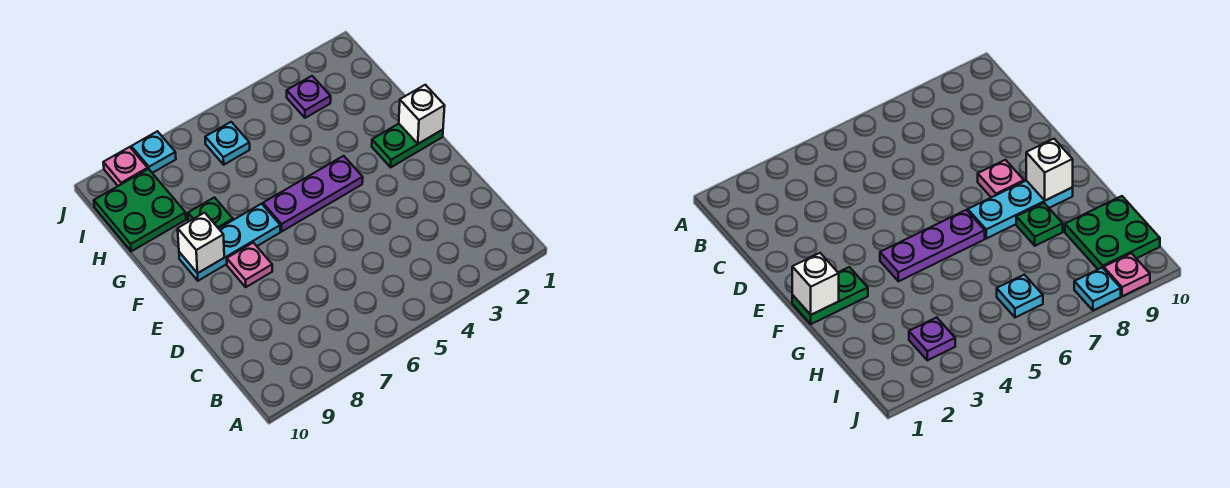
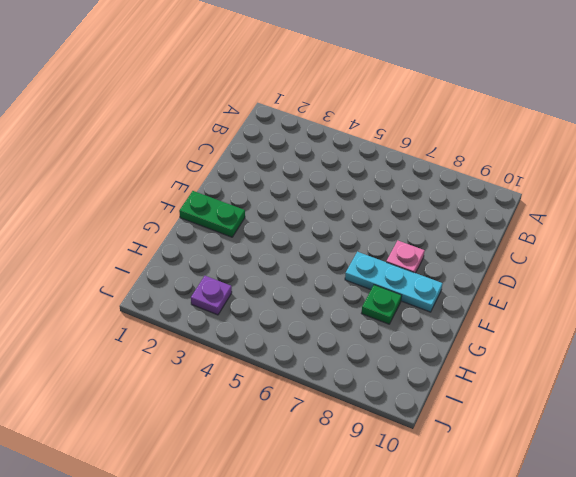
none -> purple 1x3 plate [263,156,363,231]
none -> green 2x2 plate [94,169,186,251]
none -> cyan 1x1 plate [205,122,250,165]

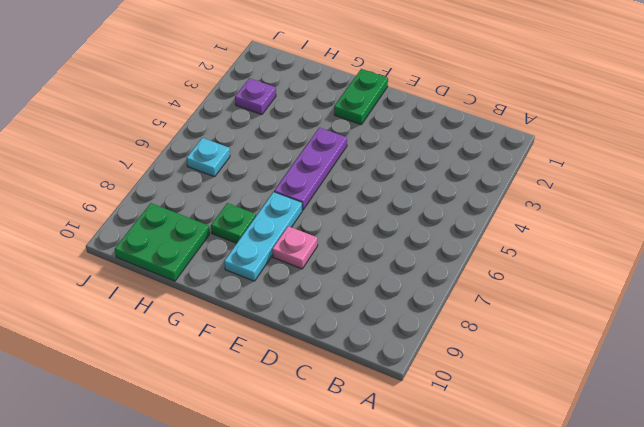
none -> cyan 1x1 plate [131,131,176,173]
none -> pink 1x1 plate [103,147,148,186]
none -> white 1x1 brick [399,85,445,144]

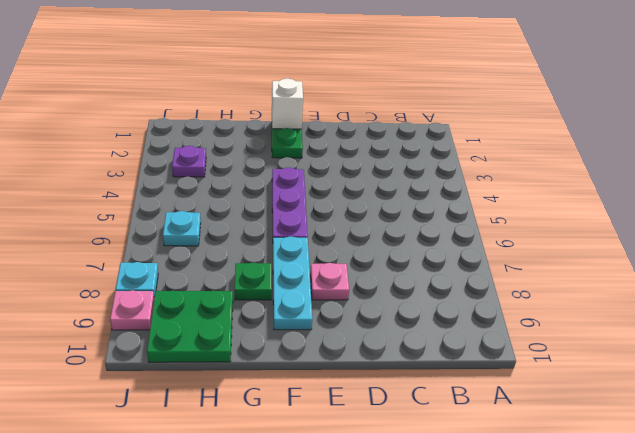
none -> white 1x1 brick [178,213,224,273]

